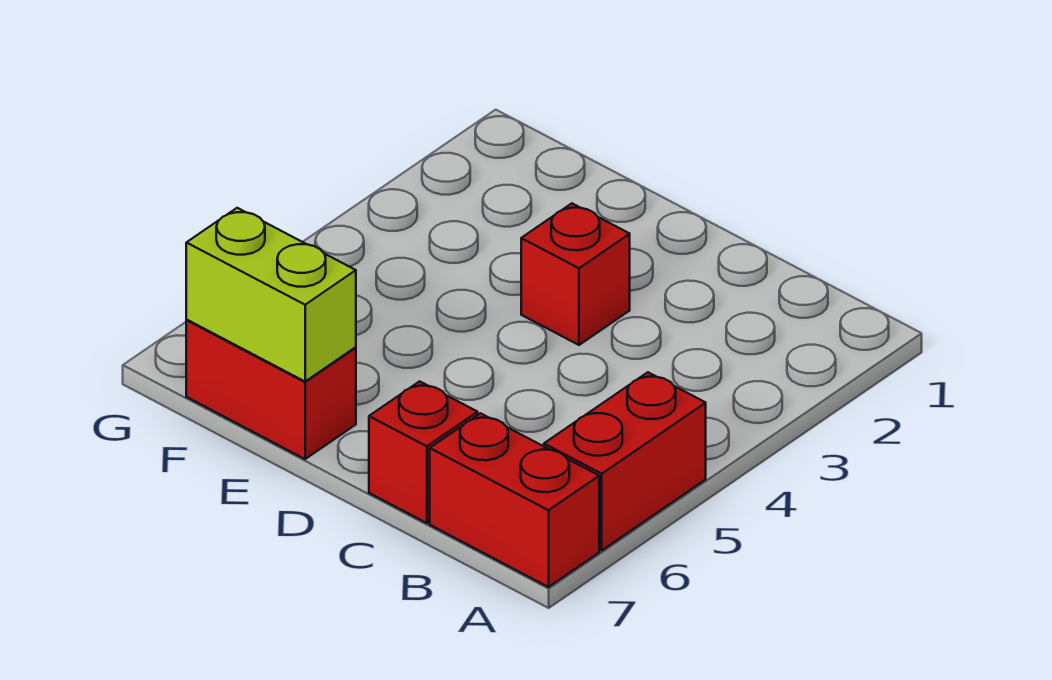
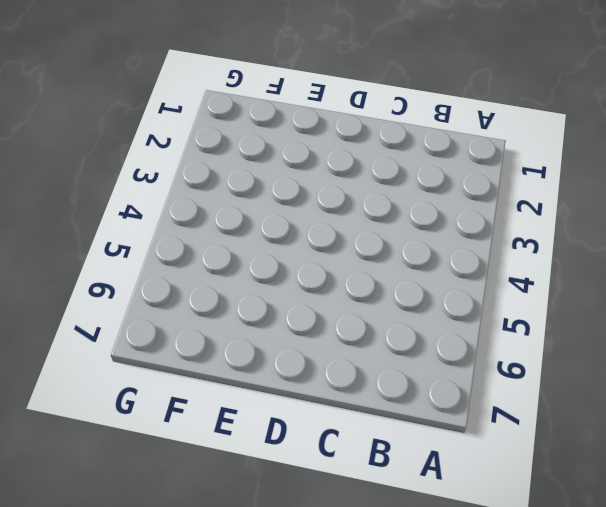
none -> red 1x2 brick [544,372,706,550]
none -> red 1x2 brick [430,413,599,587]

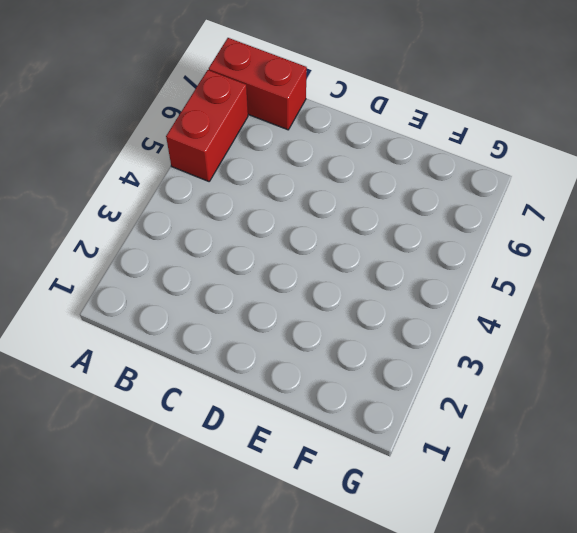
none -> red 1x1 brick [369,381,478,523]
none -> red 1x1 brick [521,203,630,345]

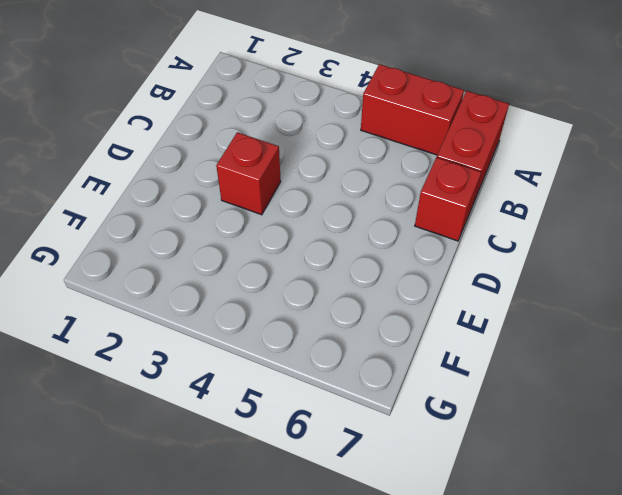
none -> red 1x2 brick [186,320,356,459]
none -> lime 1x2 brick [186,208,356,381]

